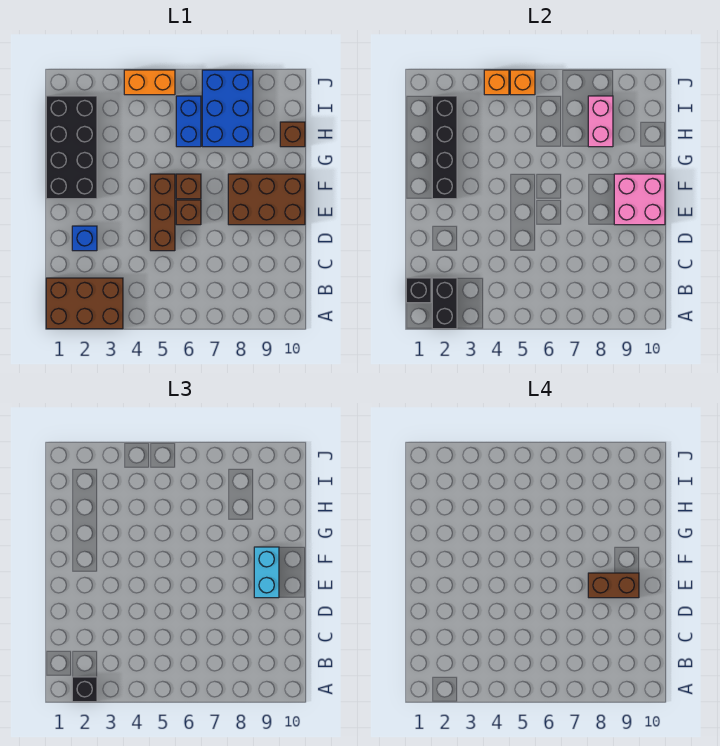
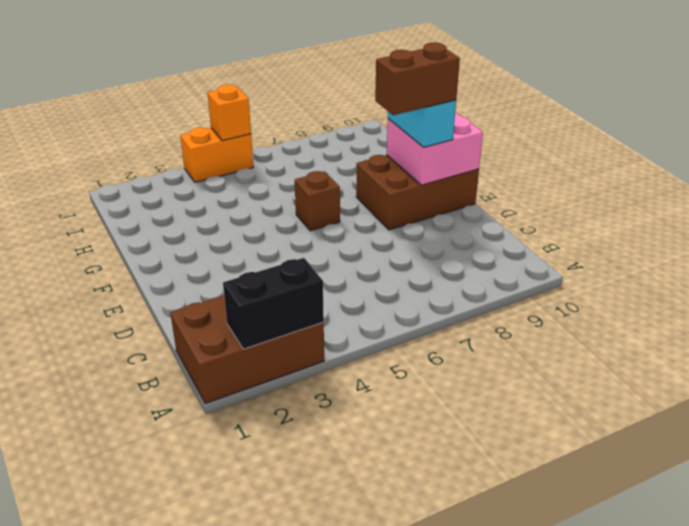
black 1x2 brick [223,258,324,349] -> black 1x2 brick turned to [432,278,457,329]
none -> blue 1x1 brick [72,226,97,251]
none -> brown 1x3 brick [150,174,175,251]
none -> brown 1x1 brick [176,200,201,225]

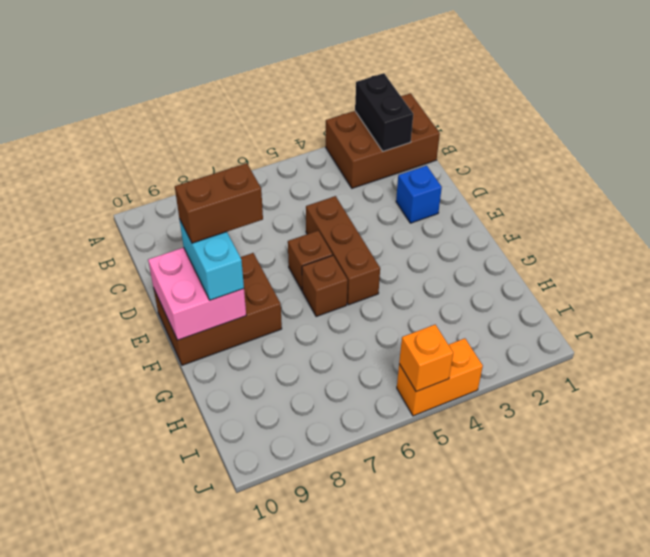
none -> black 2x4 brick [46,96,97,199]
none -> blue 1x2 brick [176,96,201,147]
none -> blue 2x3 brick [202,70,253,147]

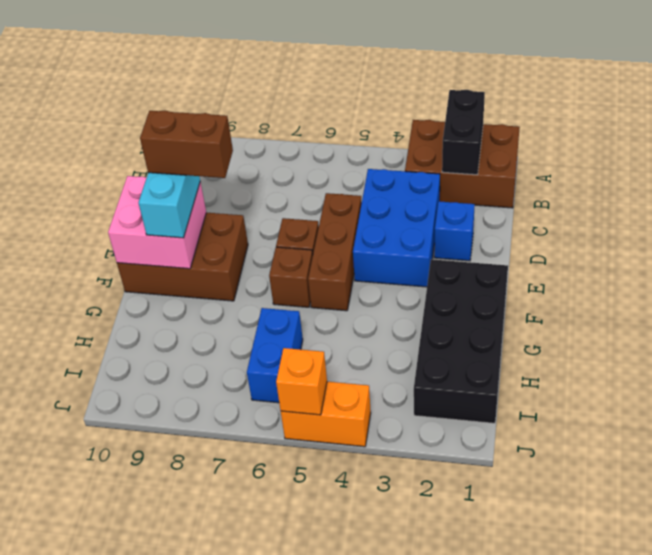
blue 2x3 brick [353,169,440,287] -> blue 2x3 brick moved to [202,70,253,147]
none -> brown 1x1 brick [280,122,305,147]
none -> black 1x1 brick [406,278,431,303]
none -> black 1x4 brick [432,96,457,199]

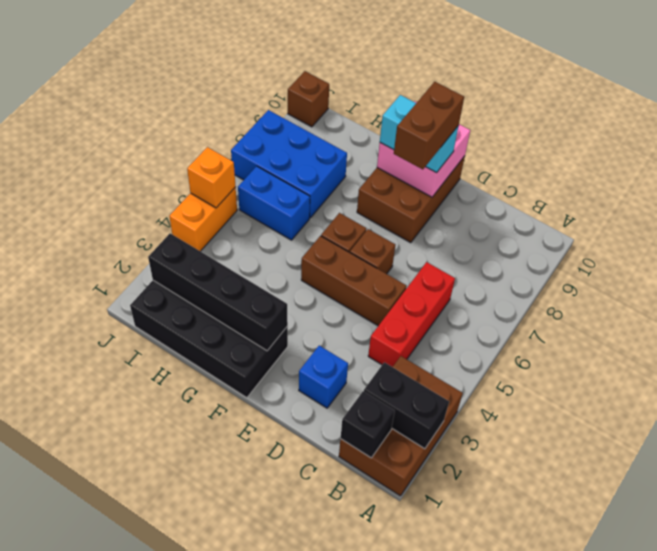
red 1x3 brick [368,262,455,367] -> none
brown 1x1 brick [288,71,329,127] -> brown 1x1 brick moved to [280,122,305,147]
none -> pink 1x2 brick [588,96,613,147]
none -> orange 1x1 brick [484,70,509,95]
none -> black 1x1 brick [72,677,97,702]

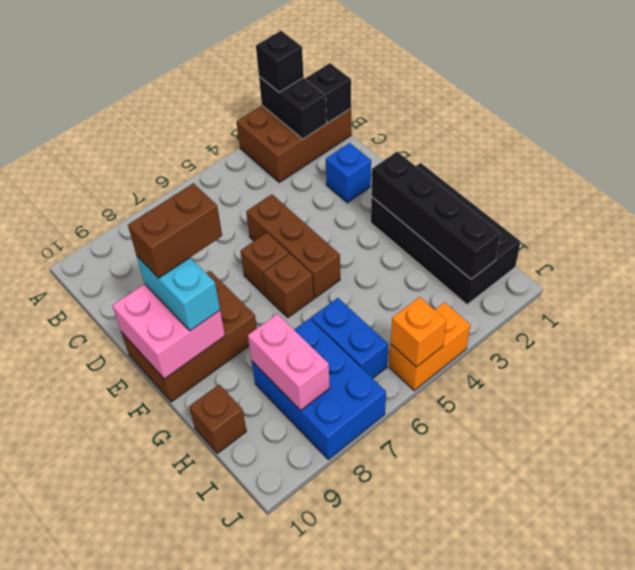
none -> orange 1x1 brick [484,70,509,95]

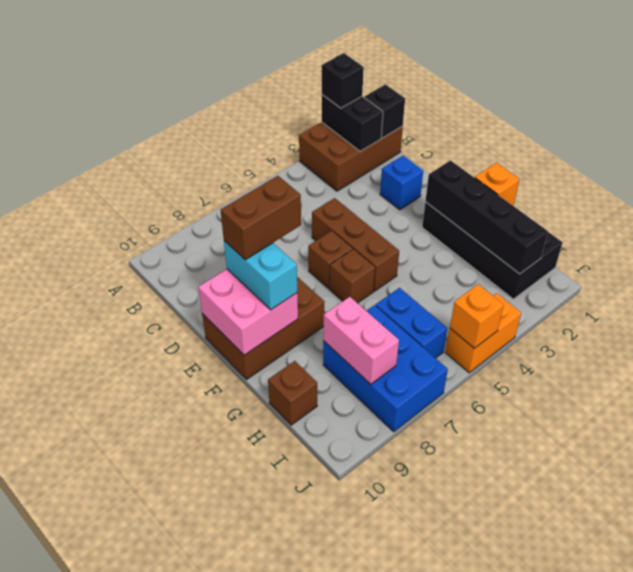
orange 1x1 brick [475,163,519,206] -> orange 1x1 brick moved to [484,70,509,95]

